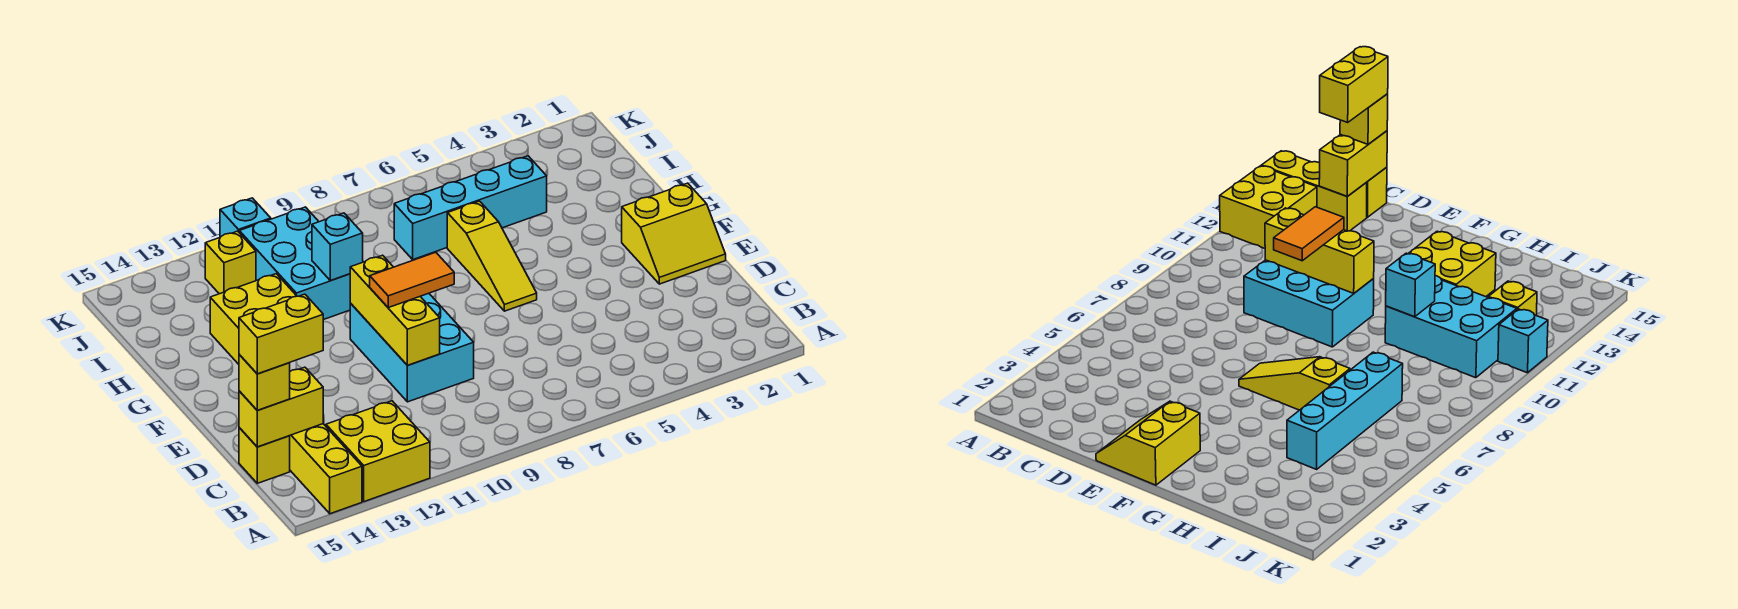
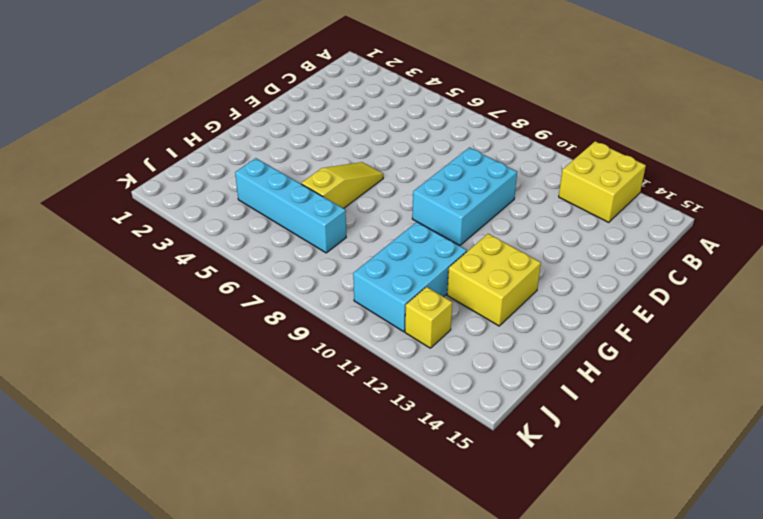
none -> yellow 1x3 brick [290,424,362,514]
none -> yellow 1x1 brick [239,428,290,483]
none -> yellow 2x2 slope [622,183,726,284]

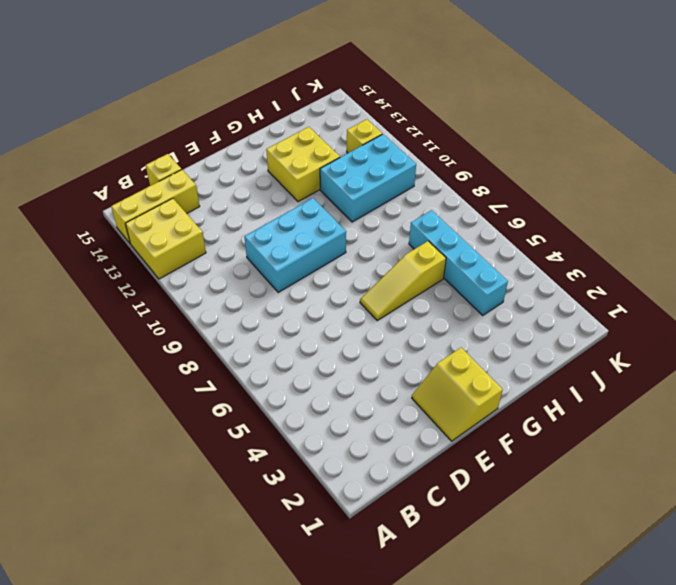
none -> cyan 1x1 brick [220,198,271,237]
none -> yellow 1x2 brick [239,367,323,447]
none -> yellow 1x3 brick [350,255,440,365]

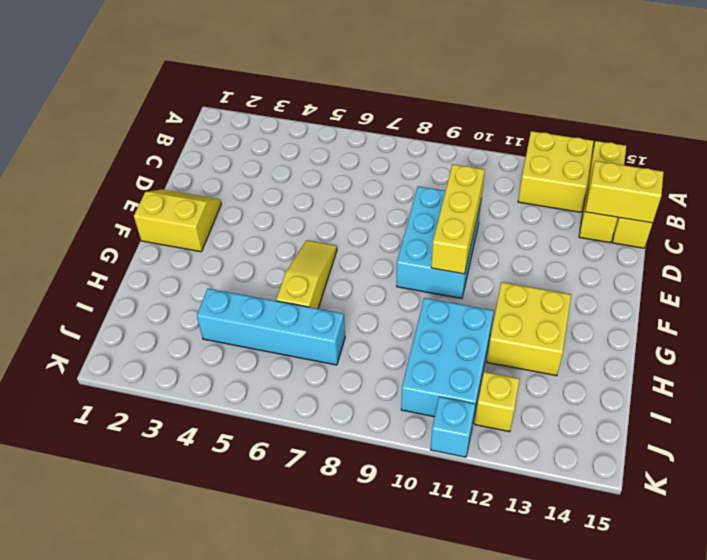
none -> cyan 1x1 brick [312,213,363,281]
none -> yellow 1x1 brick [239,355,290,410]
none -> orange 1x2 tile [370,252,454,308]

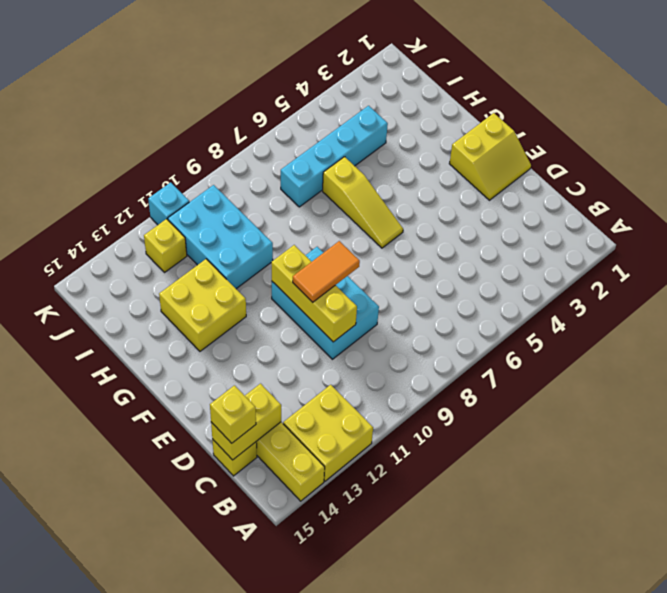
none -> cyan 1x1 brick [312,213,363,281]
none -> yellow 1x2 brick [239,294,323,374]

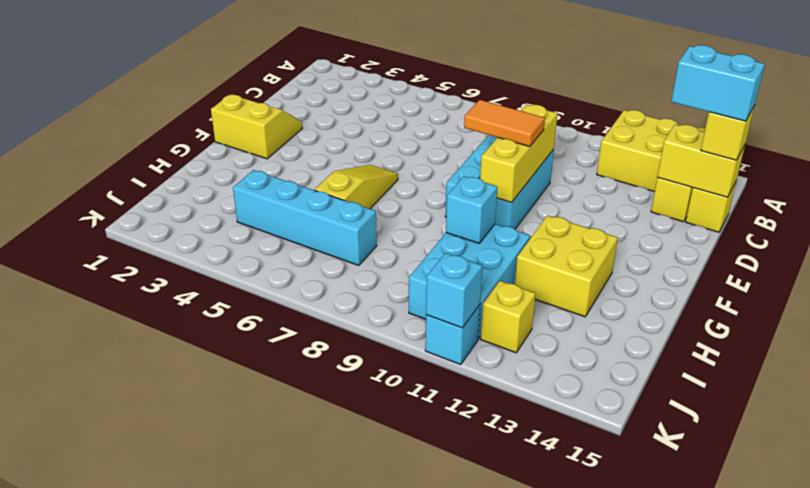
cyan 1x2 brick [671,45,765,121] -> yellow 1x2 brick [239,294,323,374]
cyan 1x1 brick [426,253,482,328] -> none

